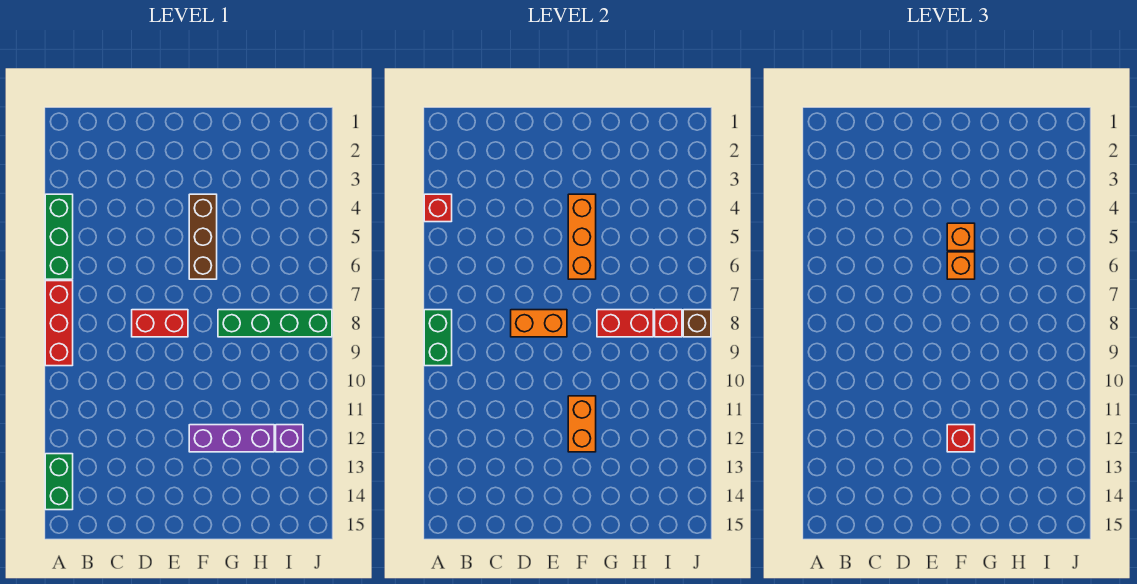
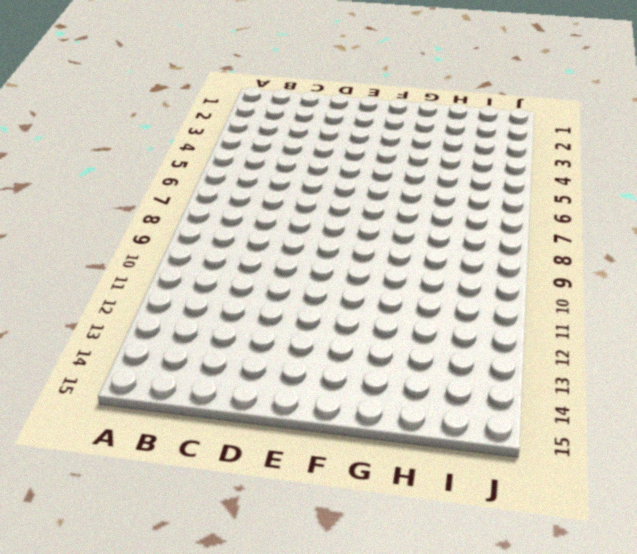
none -> green 1x3 brick [45,194,73,279]
none -> red 1x3 brick [45,281,73,366]
none -> green 1x2 brick [45,454,73,510]

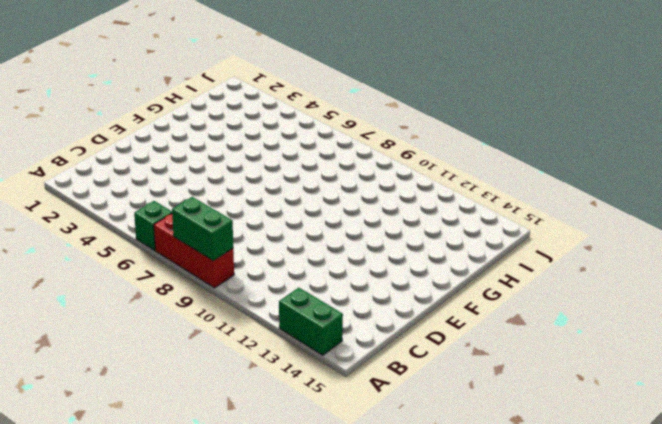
green 1x1 brick [134,201,172,250] -> green 1x3 brick [45,194,73,279]
none -> red 1x2 brick [132,310,188,337]
none -> brown 1x3 brick [189,194,217,279]
none -> purple 1x3 brick [189,425,274,452]

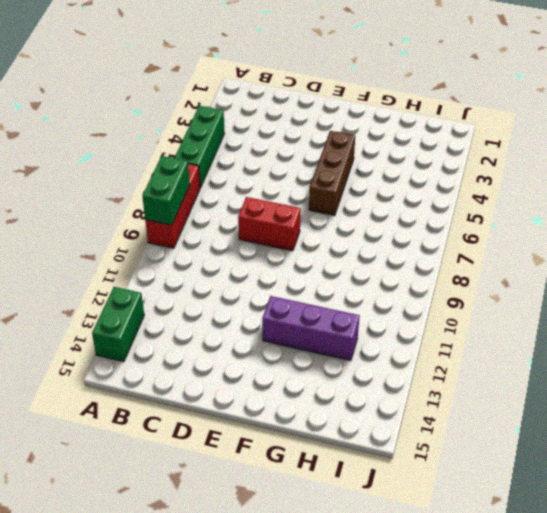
none -> green 1x4 brick [218,310,332,337]
none -> purple 1x1 brick [276,425,303,452]
none -> red 1x1 brick [424,194,452,222]

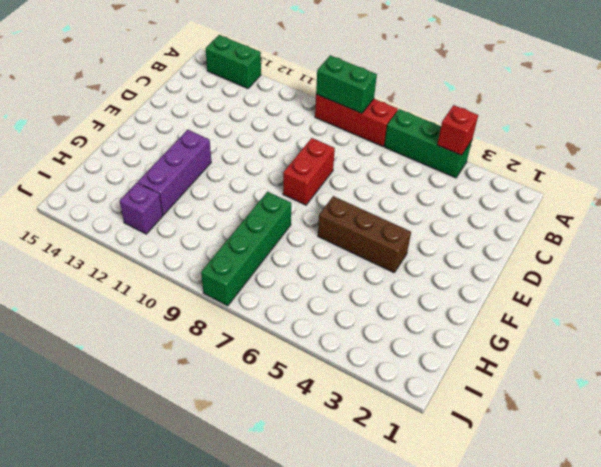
none -> orange 1x2 brick [511,310,567,337]
none -> orange 1x3 brick [568,194,596,279]
none -> orange 1x2 brick [568,396,596,452]

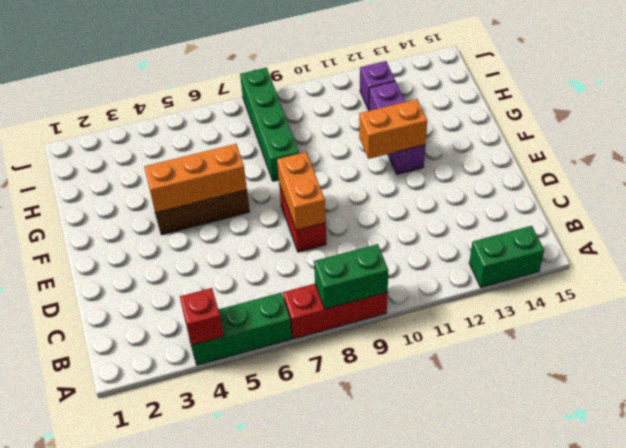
none -> red 1x2 brick [597,310,653,337]
none -> red 1x1 brick [655,310,682,337]
none -> brown 1x1 brick [683,310,711,337]

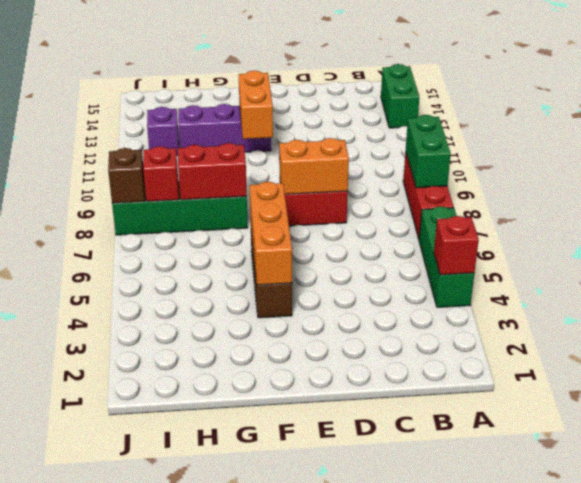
none -> orange 1x1 brick [947,223,975,251]
none -> orange 1x1 brick [947,252,975,279]
none -> red 1x1 brick [947,425,975,452]

